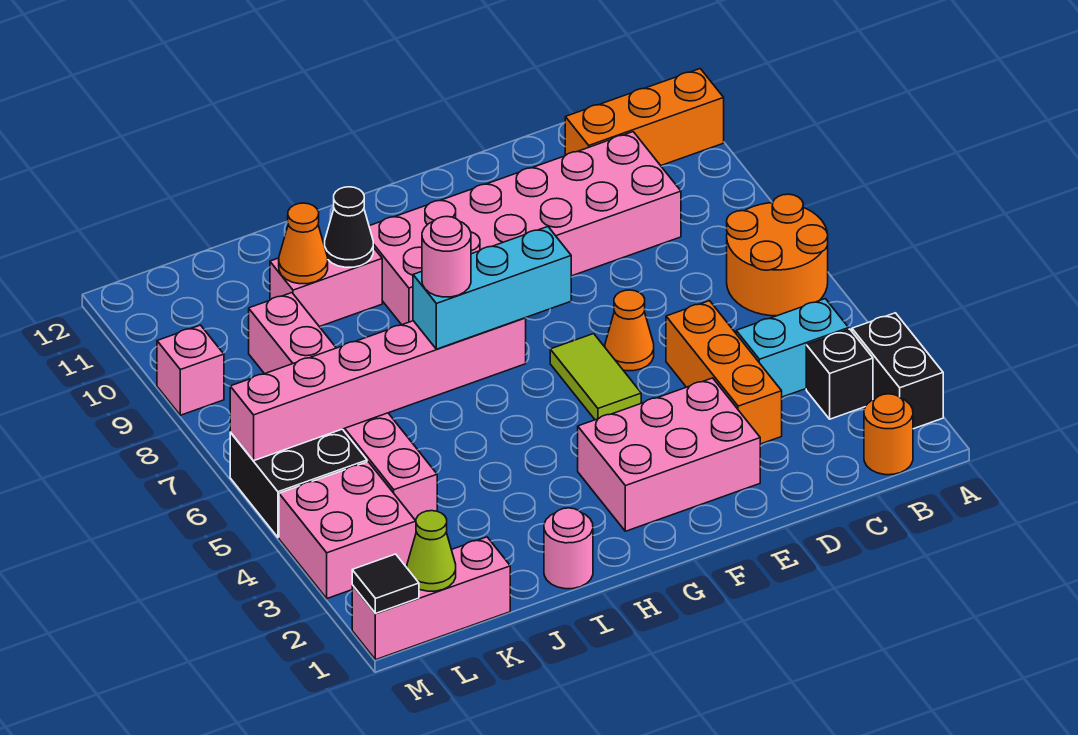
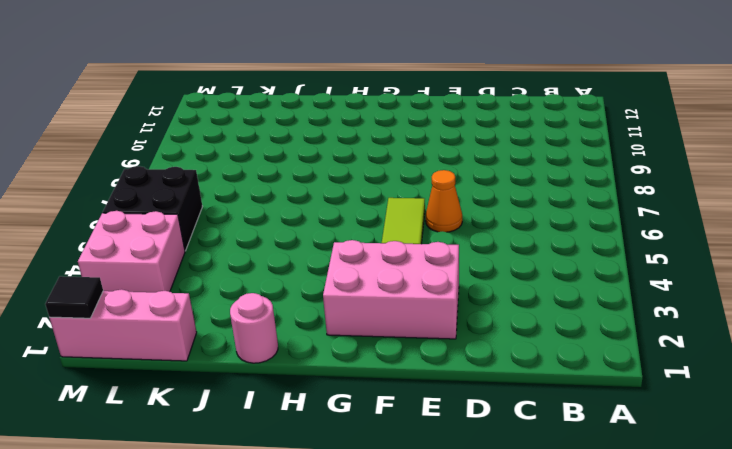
none -> black 1x2 brick [852,313,943,429]
none -> orange 2x2 round brick [727,194,828,316]
none -> orange 1x3 brick [565,69,724,166]

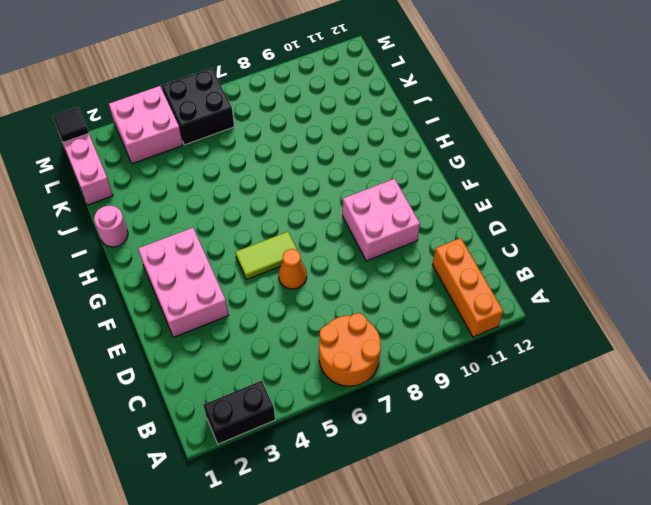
pink 2x2 brick [343,179,420,261] -> pink 2x6 brick [369,132,681,325]
none -> orange 1x1 round brick [864,394,913,475]
none -> black 1x1 brick [806,329,873,419]
none -> cyan 1x2 brick [736,299,849,397]

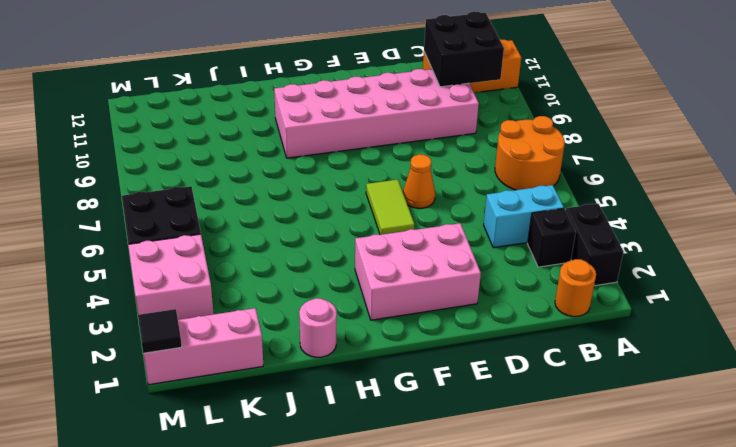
black 2x2 brick [424,11,504,87] -> none
none -> orange 1x3 brick [666,301,782,444]
none -> pink 1x2 brick [270,242,382,327]
none -> pink 1x6 brick [249,293,437,521]

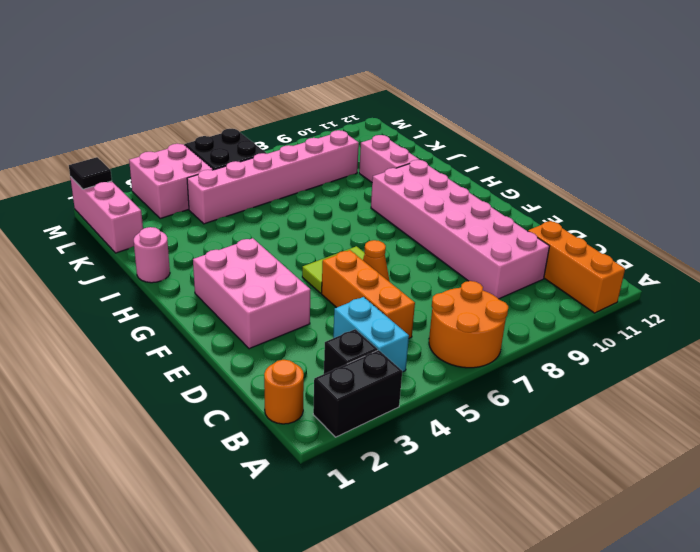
orange 1x3 brick [322,250,415,338] -> orange 1x3 brick turned to [666,301,782,444]
none -> pink 1x1 brick [157,325,224,415]
none -> pink 1x6 brick [230,318,526,461]
none -> black 1x1 cone [325,187,373,267]

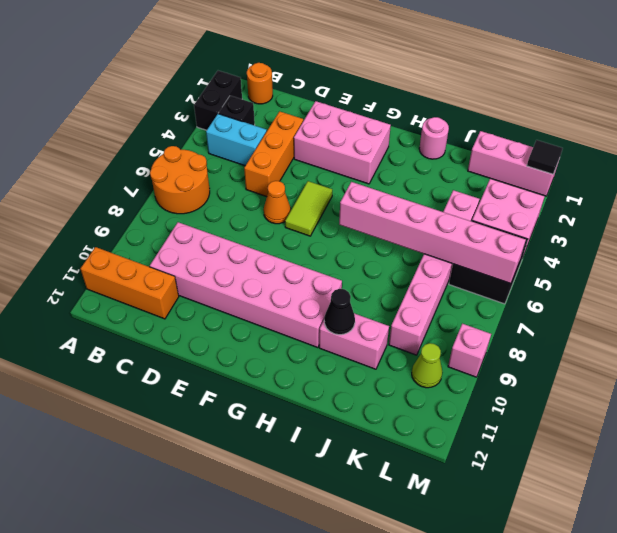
lime 1x1 cone [412,343,442,388] -> lime 1x1 cone moved to [407,511,456,591]
none -> orange 1x1 cone [279,203,328,284]
none -> cyan 1x3 brick [413,227,571,349]
none -> pink 1x1 round brick [422,217,471,297]

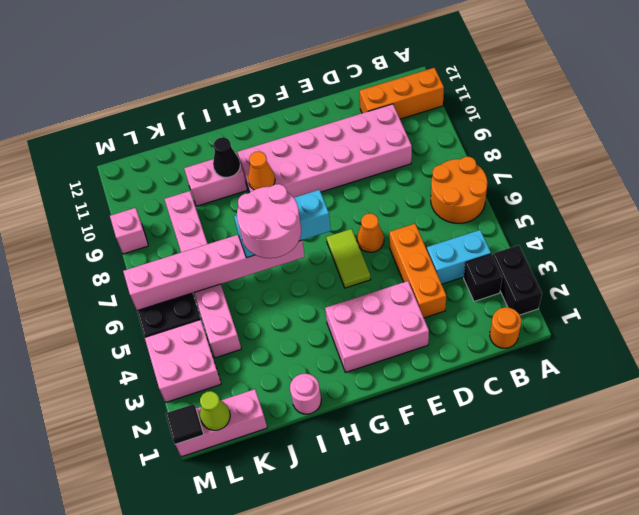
pink 2x2 round brick [237,184,301,258] -> pink 1x1 round brick [422,217,471,297]
orange 1x1 cone [248,151,275,190] -> orange 1x1 cone moved to [279,203,328,284]

